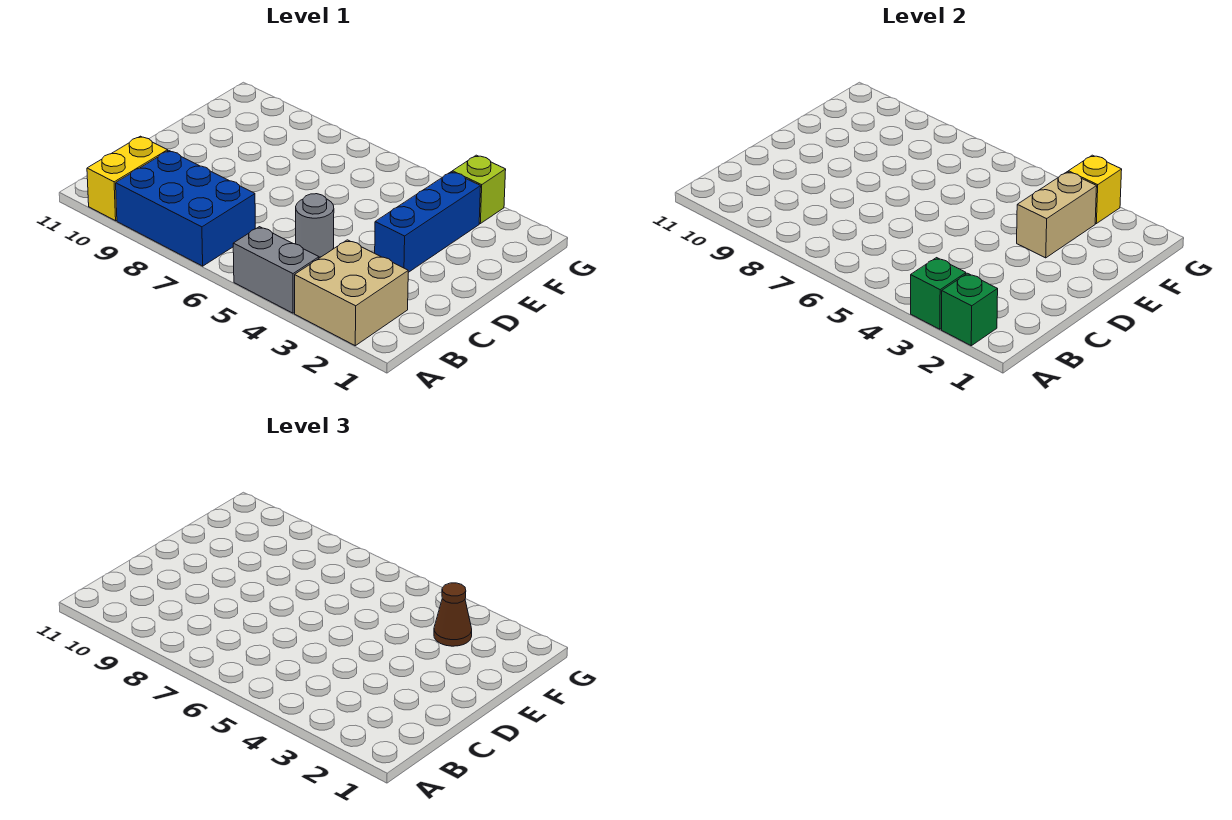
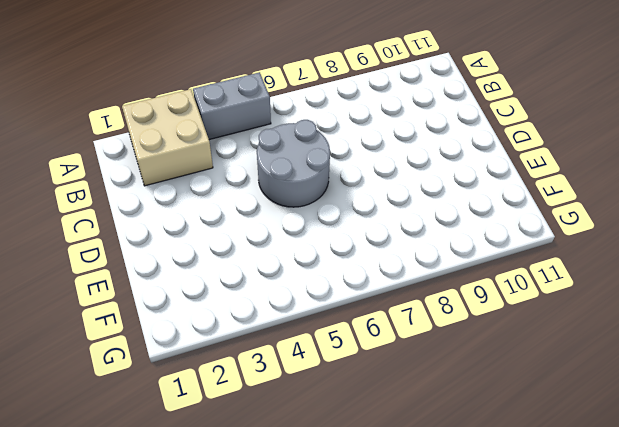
grey 2x2 round brick [257,120,330,207] -> grey 1x1 round brick [296,194,334,257]
none -> blue 2x3 brick [116,151,255,266]
none -> yellow 1x2 brick [87,136,168,221]
none -> blue 1x3 brick [375,172,481,272]

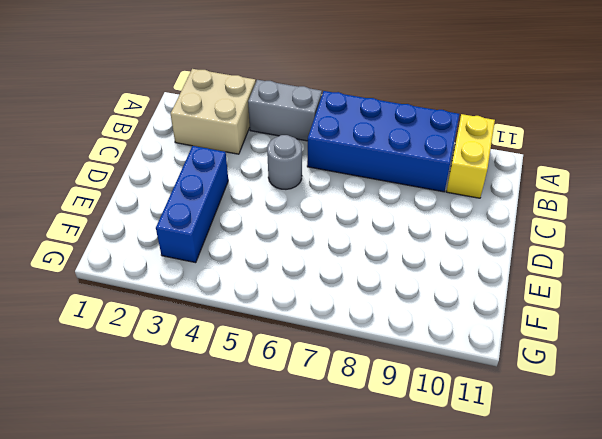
blue 2x4 brick [307,91,459,192] -> blue 2x3 brick [116,151,255,266]
none -> lime 1x1 brick [452,155,506,224]
none -> green 1x1 brick [942,273,998,346]
none -> green 1x1 brick [911,258,966,329]

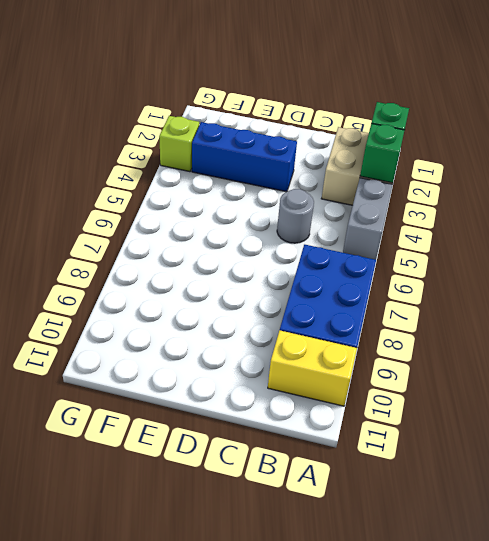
none -> tan 1x2 brick [1017,172,1097,258]
none -> yellow 1x1 brick [1068,155,1122,224]
none -> brown 1x1 cone [434,583,472,646]

